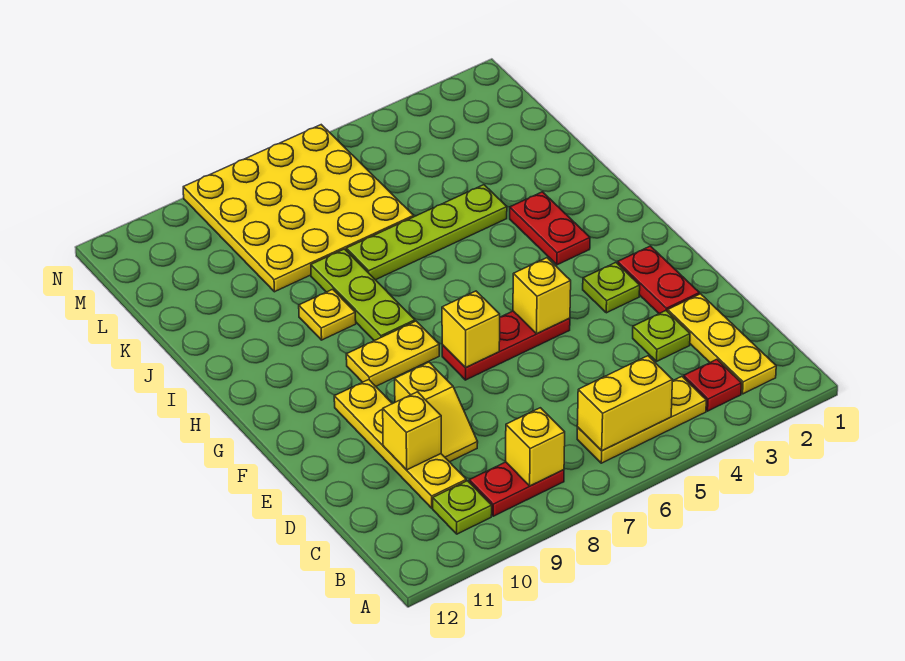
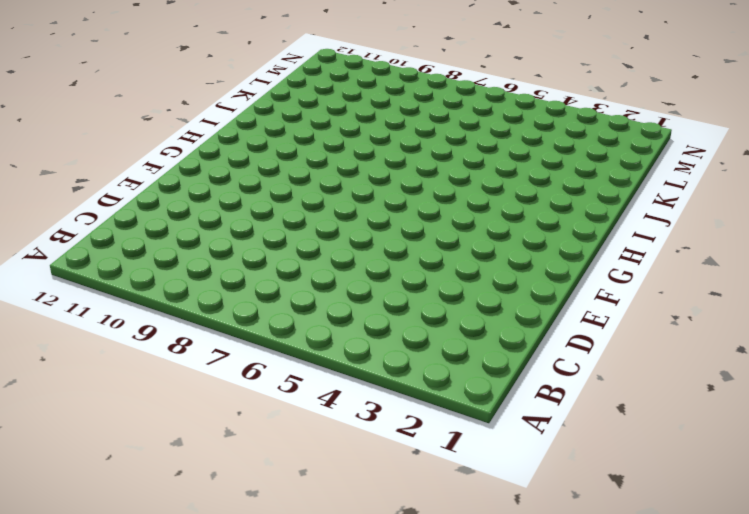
none -> yellow 1x3 plate [668,294,776,394]
none -> red 1x1 plate [684,359,741,411]
none -> yellow 1x3 plate [577,377,706,463]

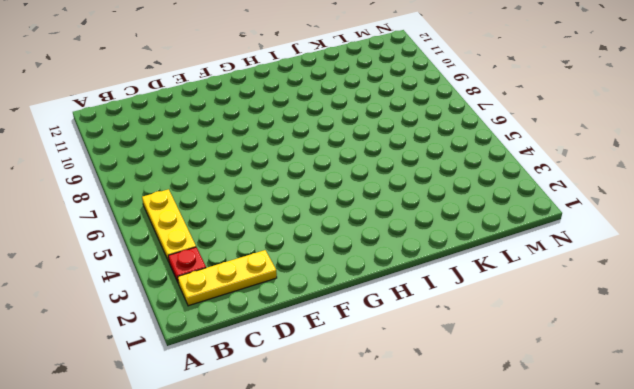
none -> red 1x2 plate [469,462,564,516]
none -> lime 1x1 plate [433,481,492,534]
none -> yellow 1x4 plate [334,380,466,508]

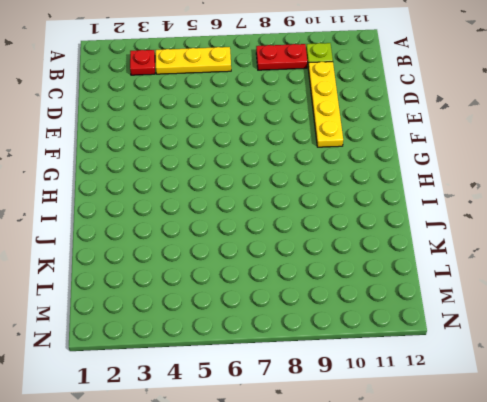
none -> yellow 1x3 plate [668,294,776,394]
none -> lime 1x1 plate [633,311,690,361]
none -> yellow 1x2 slope [395,362,478,462]

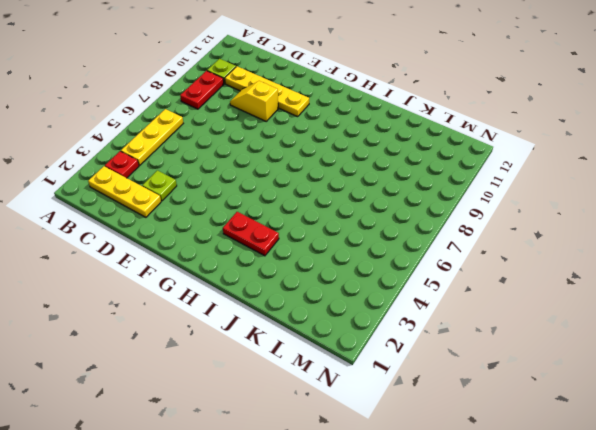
none -> red 1x2 plate [618,246,699,313]
none -> lime 1x1 plate [583,263,640,313]
none -> red 1x3 plate [442,311,570,380]

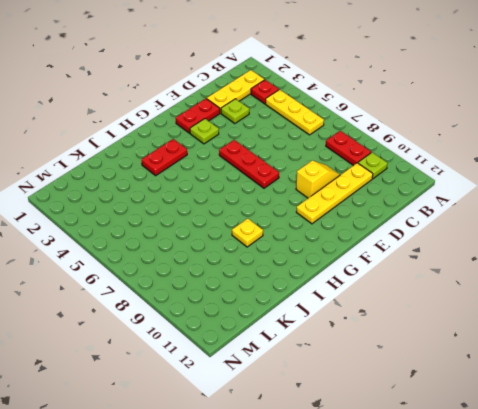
none -> yellow 1x2 plate [346,321,439,386]
none -> lime 1x3 plate [311,249,415,341]
none -> lime 1x4 plate [346,185,507,280]

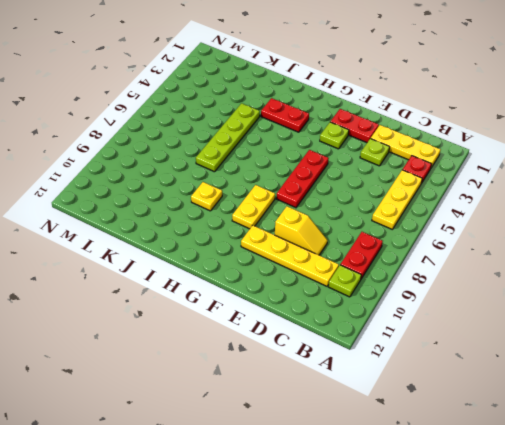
none -> lime 1x3 plate [311,249,415,341]
none -> yellow 4x4 plate [183,125,414,292]
none -> yellow 1x2 brick [577,356,672,451]

